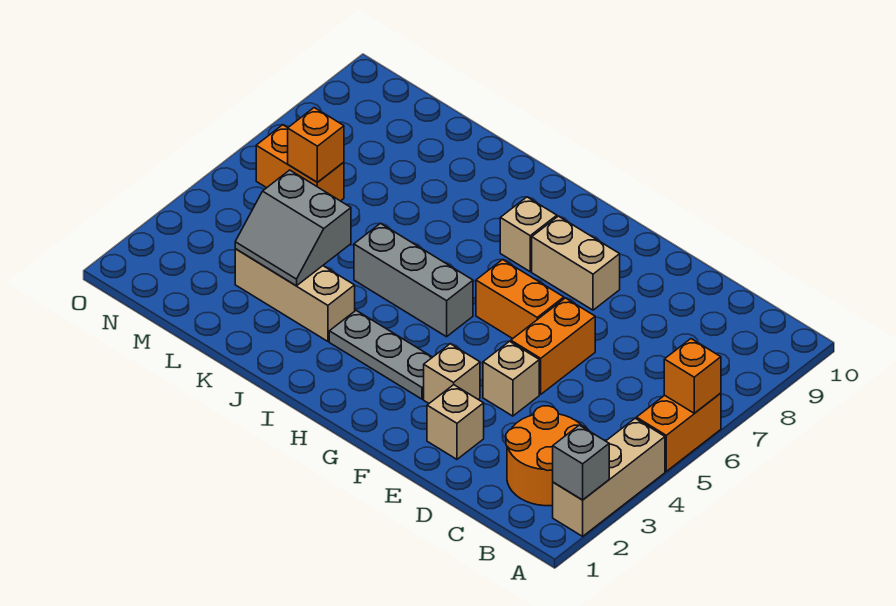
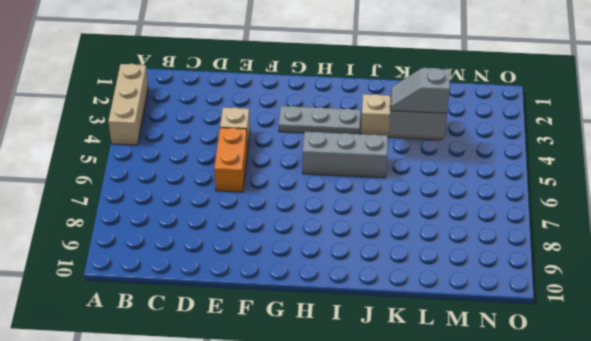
grey 1x2 slope [391,68,450,113] -> none
none -> orange 1x2 brick [636,393,721,471]
none -> orange 2x2 round brick [506,406,589,506]
none -> tan 1x1 brick [427,385,484,459]

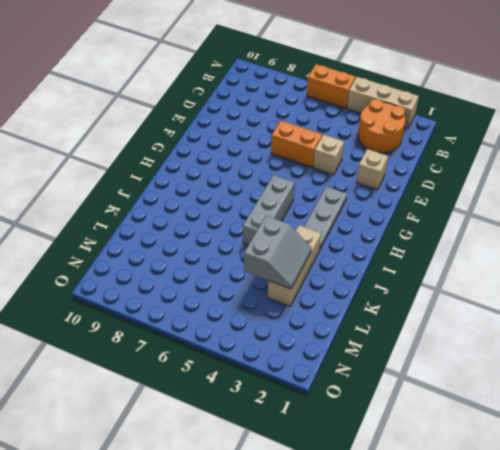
none -> tan 1x1 brick [424,344,480,403]
none -> orange 1x2 brick [476,260,564,339]
none -> tan 1x2 brick [532,216,620,310]

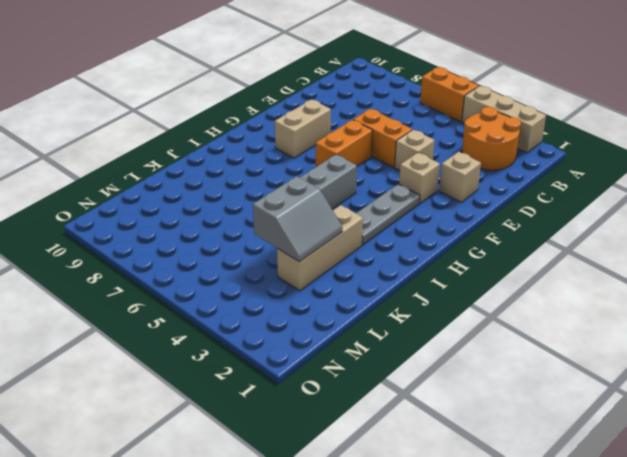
none -> tan 1x1 brick [500,197,557,272]
none -> orange 1x2 brick [256,125,344,201]
none -> grey 1x1 brick [553,425,609,500]

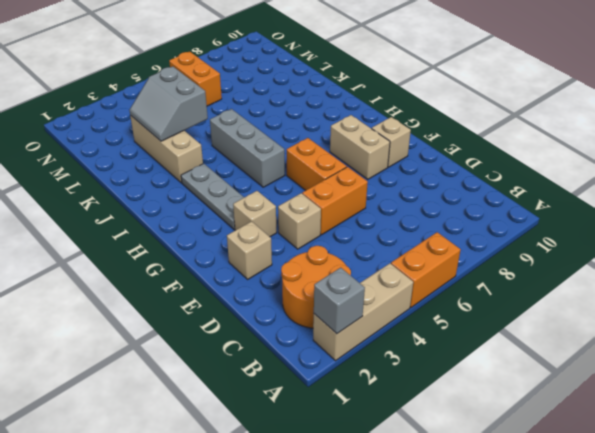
tan 1x1 brick [372,117,411,167] -> tan 1x1 brick moved to [500,197,557,272]
none -> orange 1x1 brick [664,339,721,413]
none -> orange 1x1 brick [288,108,344,182]

